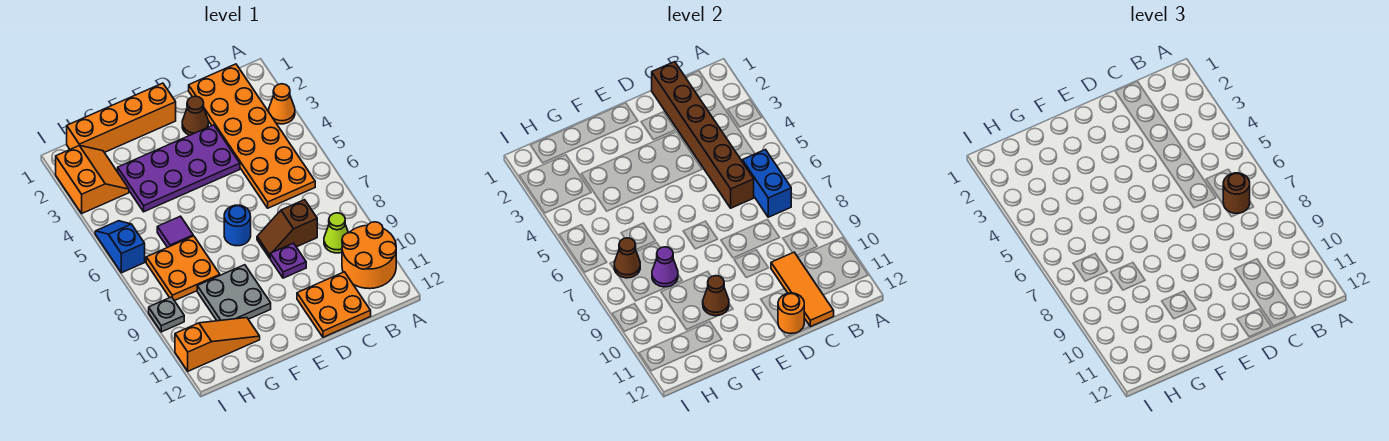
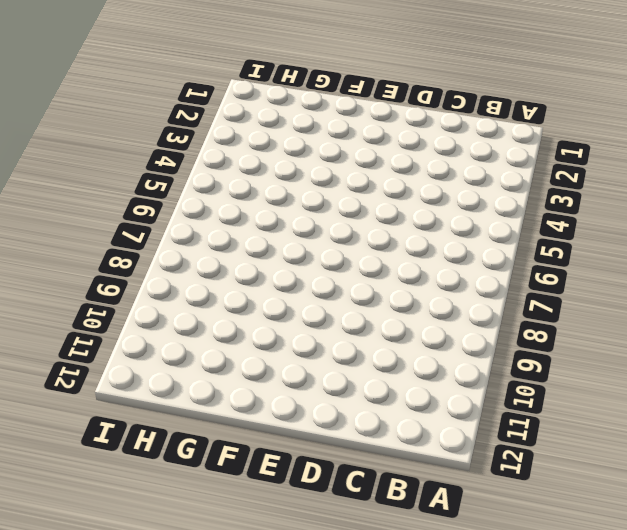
none -> orange 1x1 cone [269,84,295,124]
none -> orange 2x2 round brick [342,222,396,289]
none -> orange 2x6 plate [189,64,315,208]

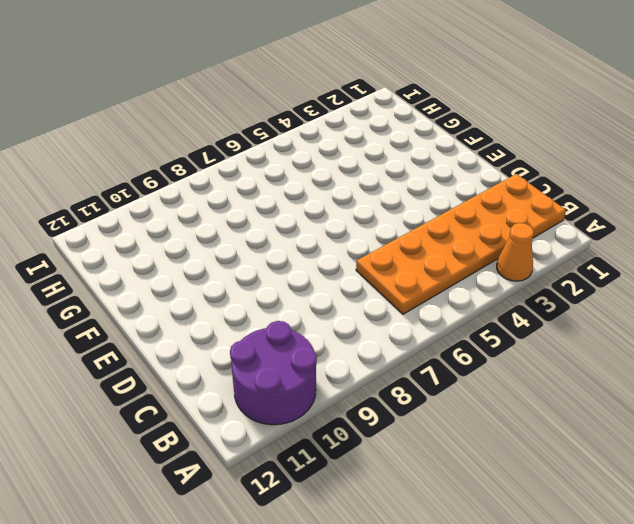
purple 2x2 round brick [230,321,317,425] -> orange 2x2 round brick [342,222,396,289]
none -> lime 1x1 cone [324,213,348,253]
none -> brown 1x2 slope [257,200,317,258]
none -> orange 2x2 plate [297,272,371,337]

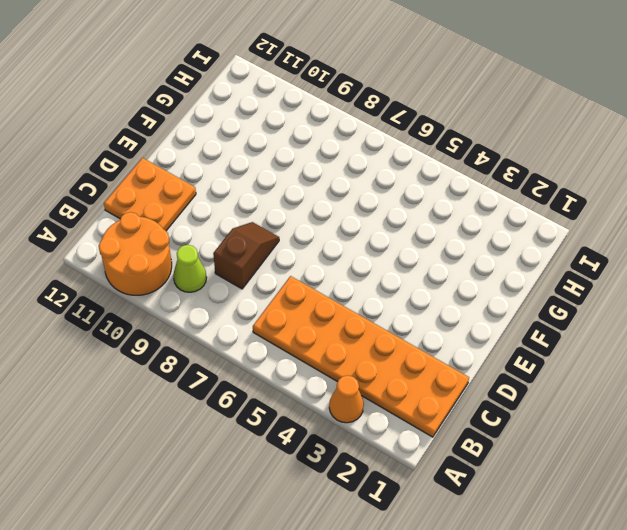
none -> brown 1x1 cone [182,96,208,135]
none -> purple 2x4 plate [118,125,240,212]
none -> purple 1x1 plate [270,243,306,278]

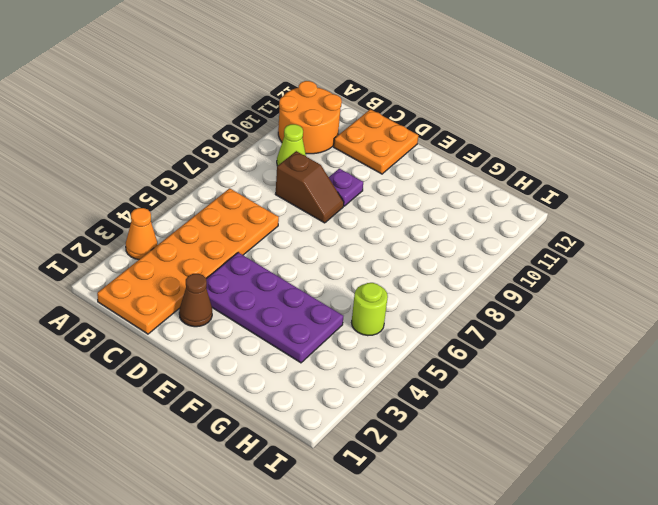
lime 1x1 round brick [352,283,388,336] -> none
none -> orange 1x4 brick [67,83,176,153]
none -> blue 1x1 round brick [224,205,251,246]
none -> grey 2x2 plate [197,265,271,321]

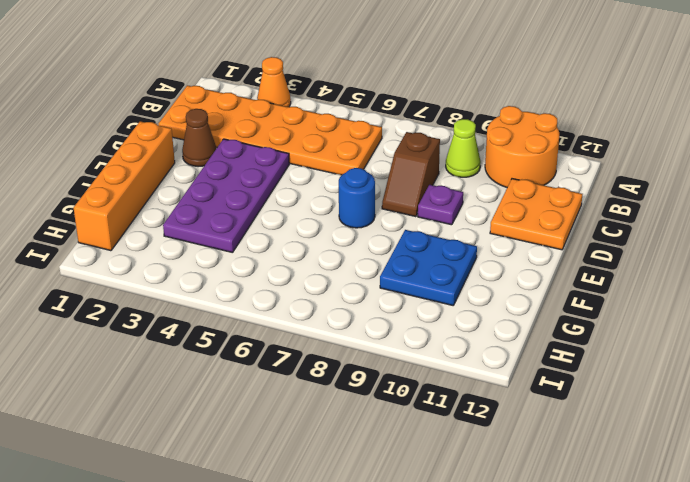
blue 2x2 plate [380,230,477,305] -> grey 2x2 plate [197,265,271,321]
none -> purple 1x1 tile [157,216,193,247]
none -> orange 2x2 plate [146,236,220,301]
none -> orange 1x3 slope [175,318,260,371]

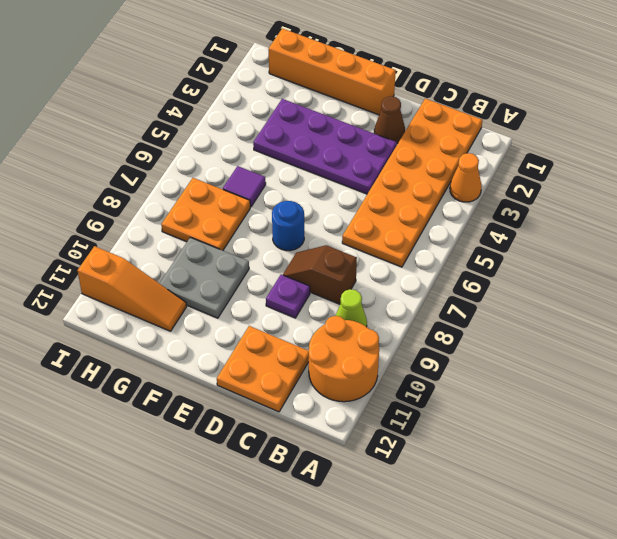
none -> orange 2x2 slope [56,146,129,213]
none -> blue 1x2 slope [95,221,145,273]
none -> grey 1x1 plate [149,297,184,332]

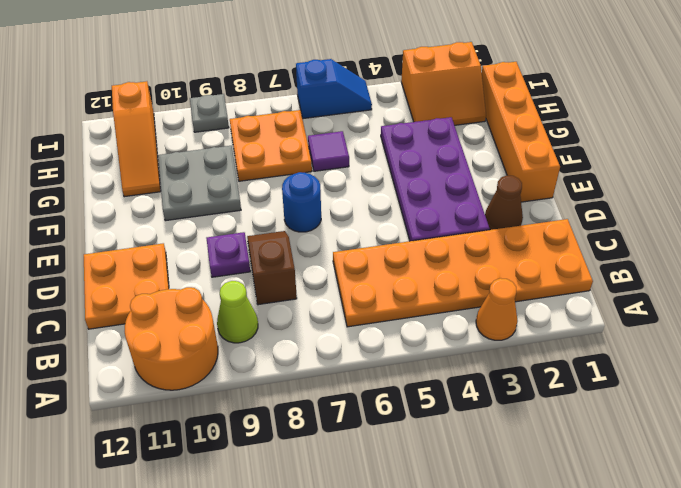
none -> blue 1x2 brick [742,150,791,217]
none -> brown 1x6 brick [652,62,754,208]
none -> orange 1x3 tile [771,252,834,327]

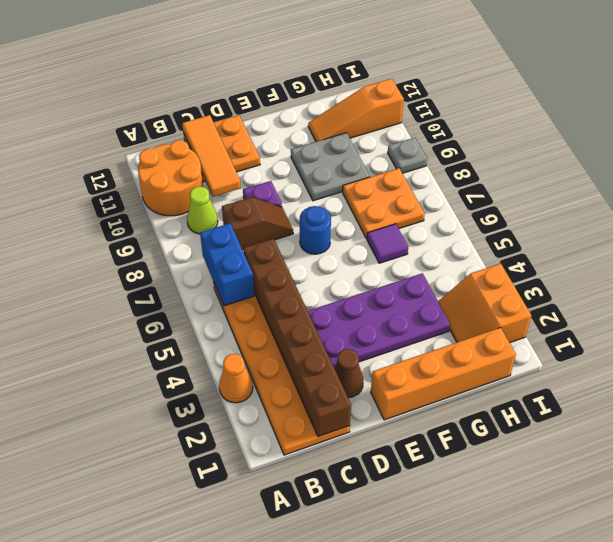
none -> blue 1x2 slope [95,221,145,273]
none -> orange 1x1 round brick [778,293,804,333]
none -> brown 1x1 cone [703,276,729,316]

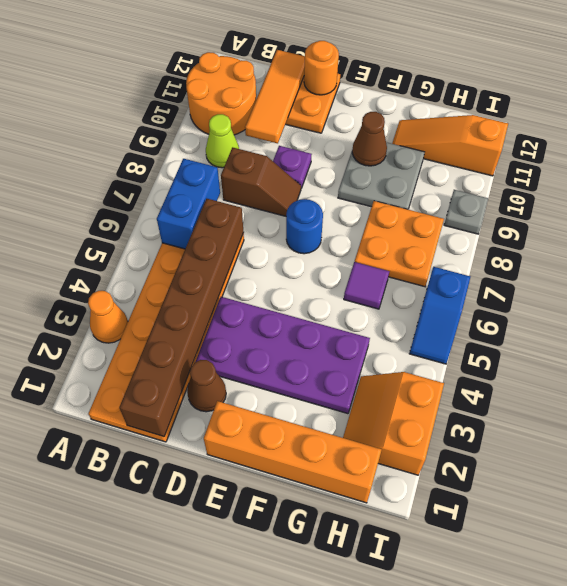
none -> purple 1x1 cone [652,247,678,287]
none -> brown 1x1 cone [614,238,640,278]
none -> brown 1x1 round brick [1223,173,1250,213]

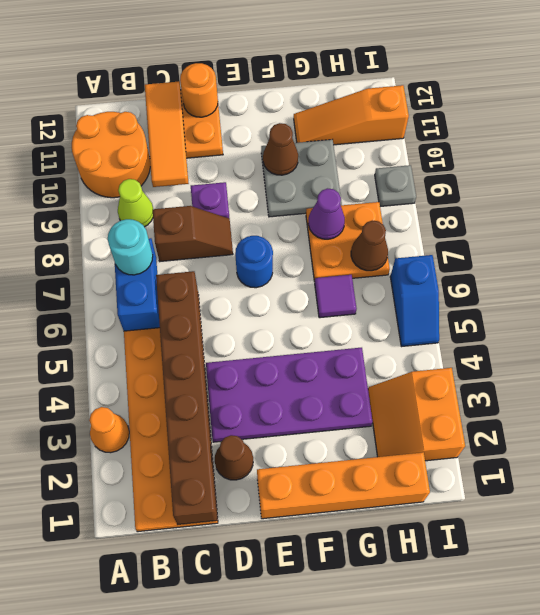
cyan 1x1 round brick [108,219,153,275] -> brown 1x1 round brick [1223,173,1250,213]

